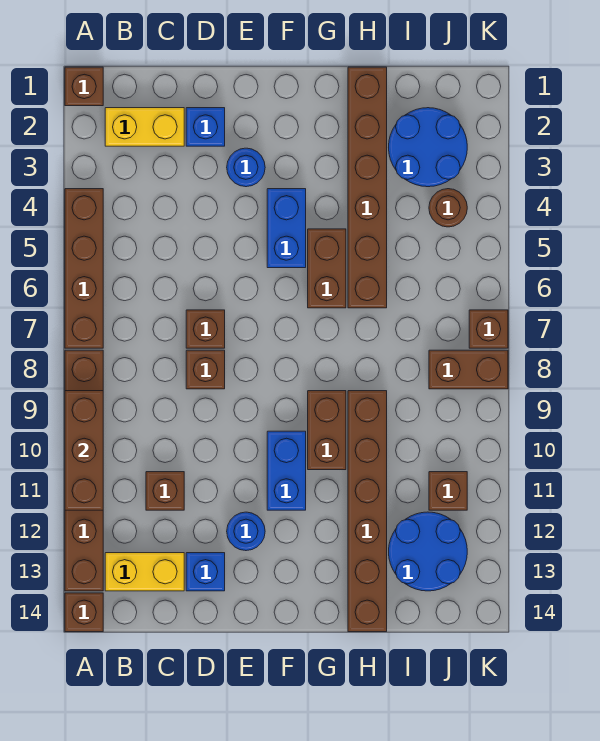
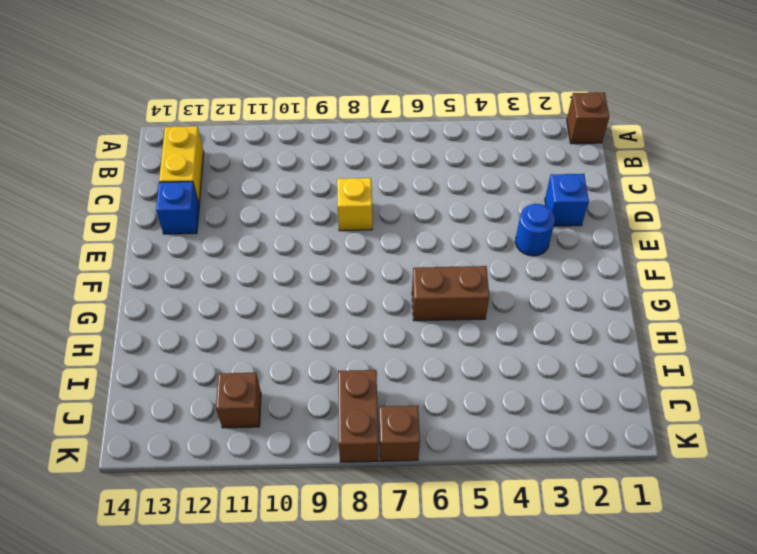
yellow 1x1 brick [337,178,372,231] -> brown 1x1 brick [186,350,225,389]
none -> brown 1x4 brick [65,189,103,348]
none -> brown 1x6 brick [65,350,103,591]
none -> brown 1x1 brick [65,593,103,632]

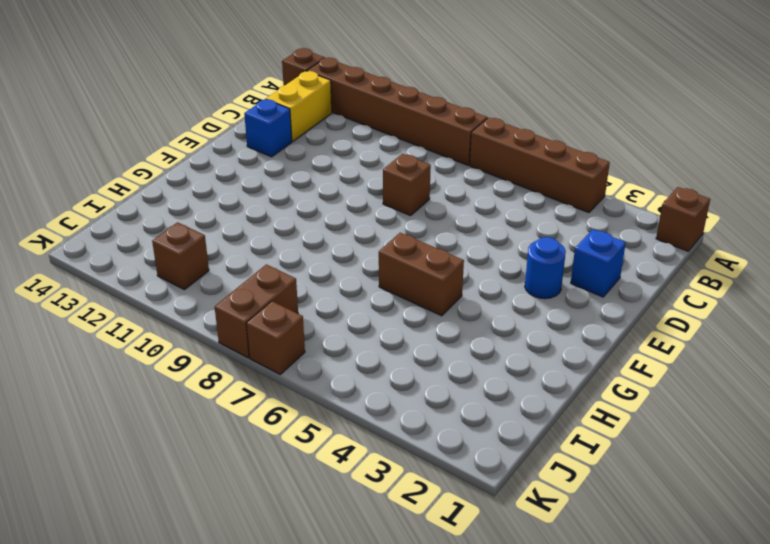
none -> yellow 1x2 brick [105,108,184,146]
none -> brown 1x1 brick [146,472,184,510]
none -> brown 1x1 brick [186,310,225,348]

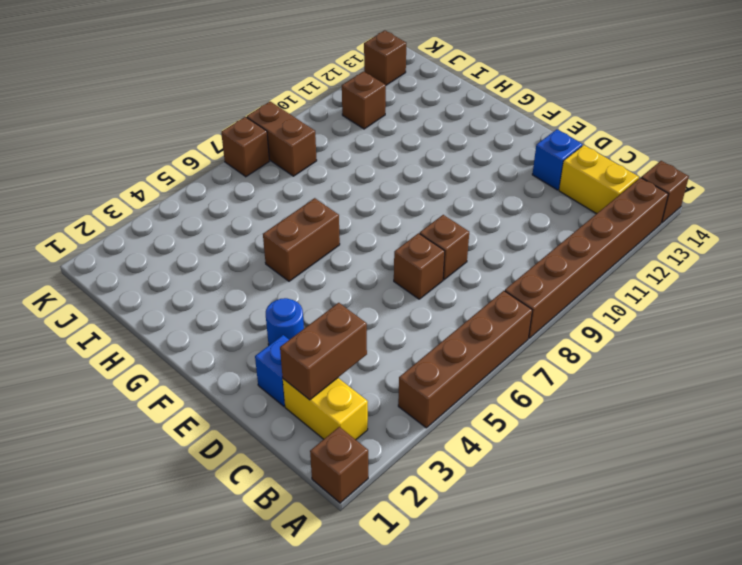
brown 1x2 brick [280,303,367,400] -> brown 1x2 brick moved to [308,391,346,470]
brown 1x1 brick [364,30,406,85] -> brown 1x1 brick moved to [146,472,184,510]
none -> blue 1x1 round brick [227,512,265,551]
none -> blue 1x2 brick [267,189,306,268]
none -> blue 1x2 brick [267,431,306,510]

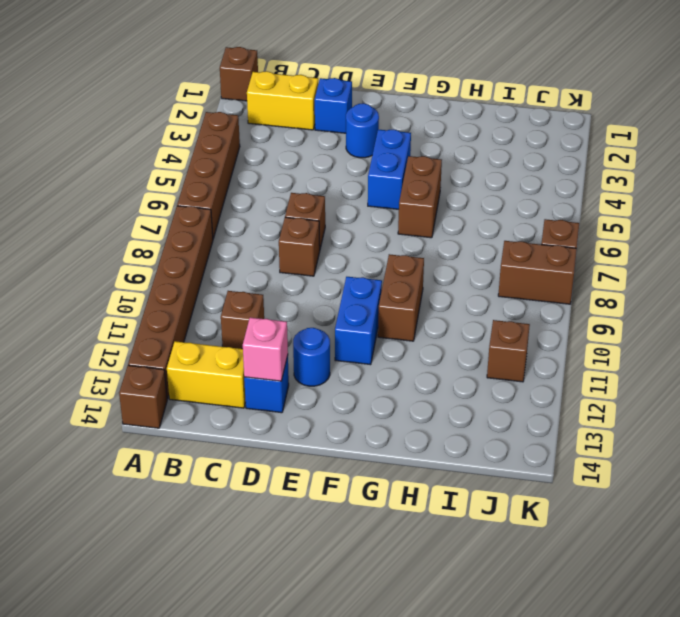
pink 1x1 brick [243,318,288,381] -> none
none -> brown 1x6 brick [348,67,387,308]
none -> brown 1x6 brick [348,391,387,632]
none -> blue 2x2 round brick [389,108,467,187]

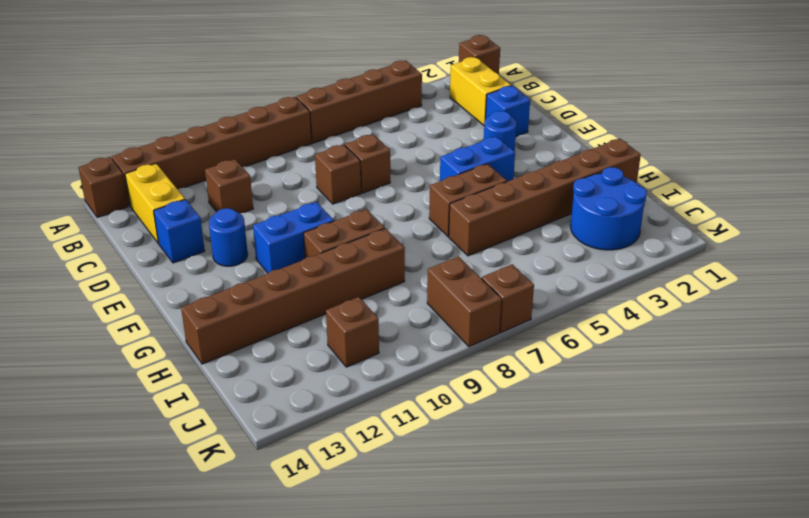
none -> blue 2x2 round brick [389,512,467,591]
none -> brown 1x1 round brick [429,189,467,227]
none -> brown 1x3 brick [65,391,103,510]

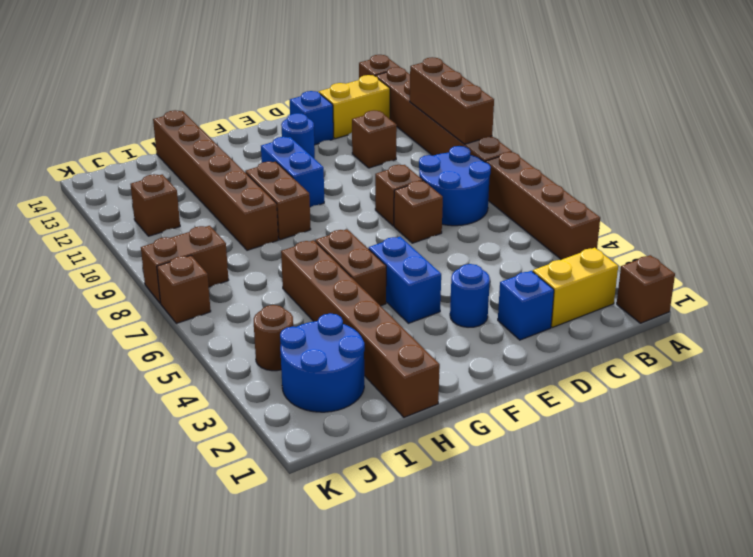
blue 2x2 round brick [419,146,491,226] -> blue 2x2 round brick moved to [389,512,467,591]

